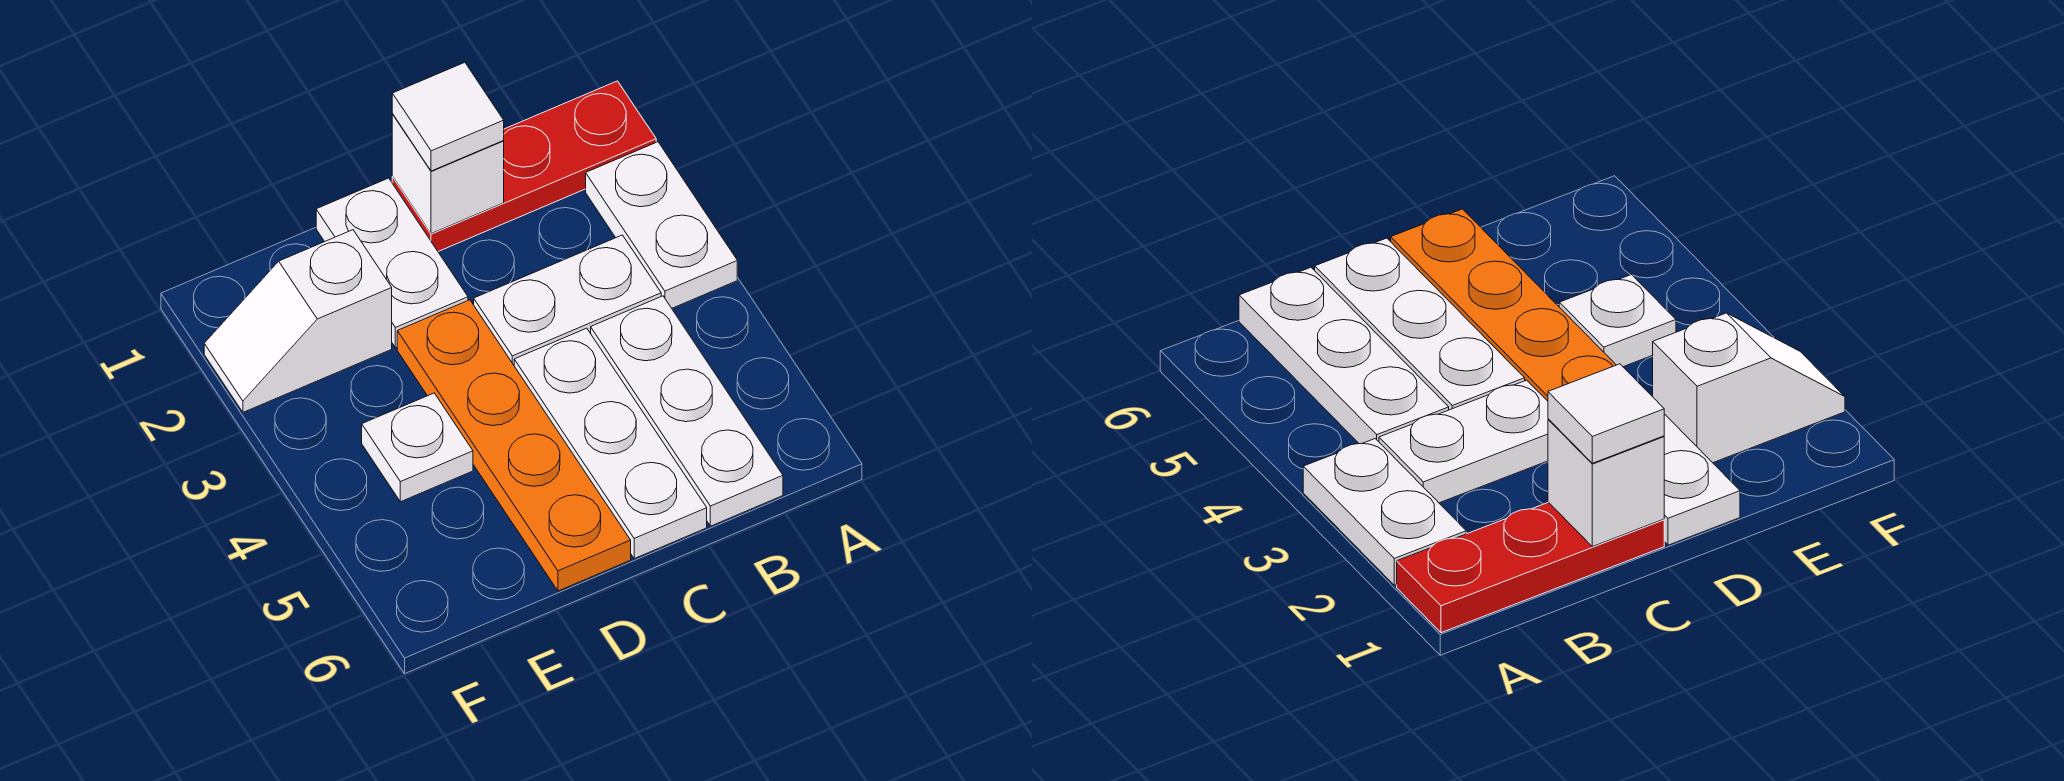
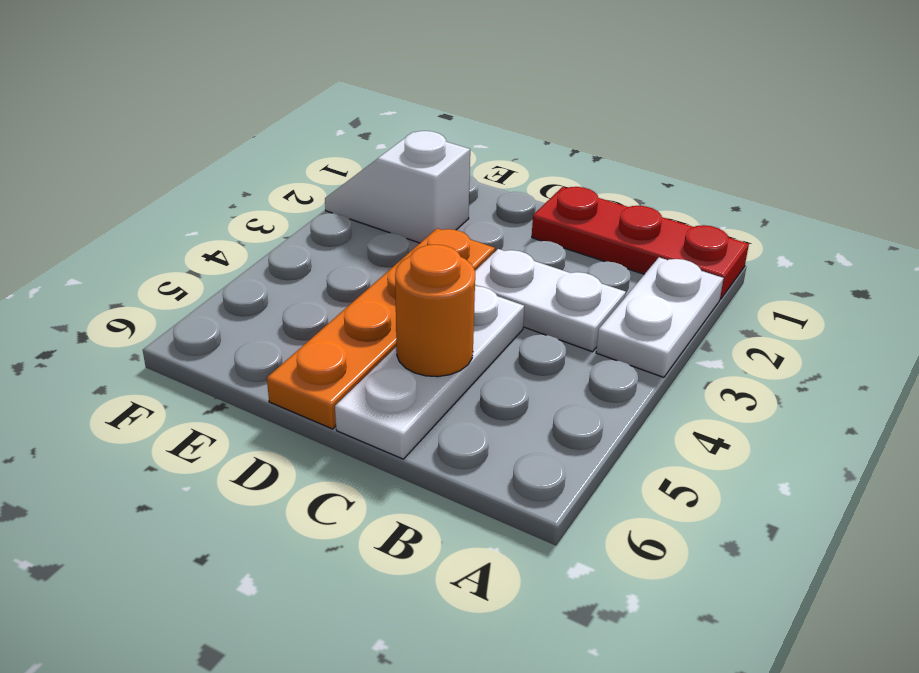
orange 1x1 round brick [395,245,475,377] -> none
none -> white 1x3 plate [591,296,783,526]
none -> white 1x2 plate [316,178,468,348]

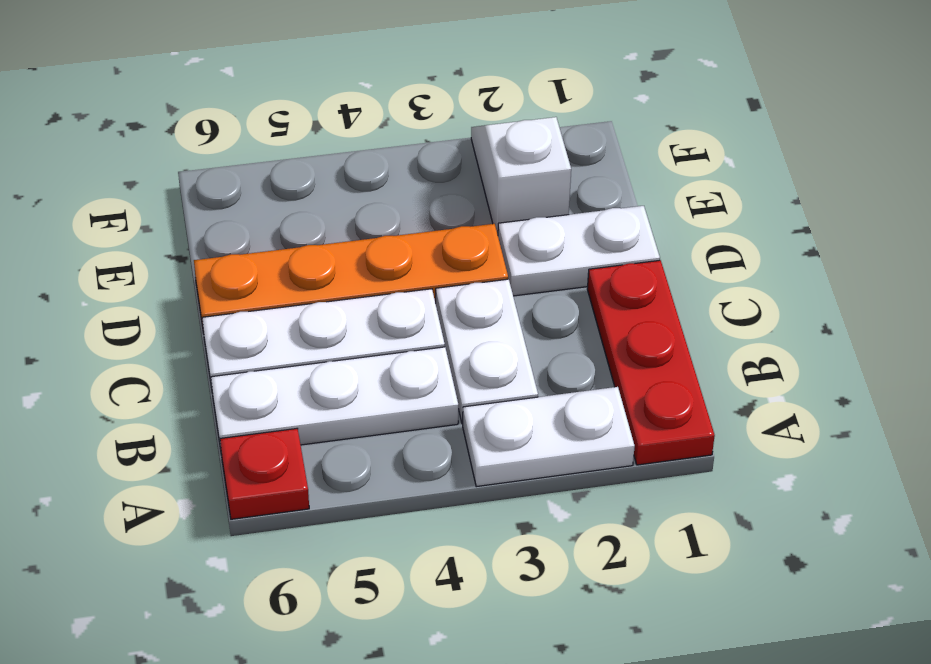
red 1x1 plate [220,429,309,519] -> none
none -> white 1x1 plate [362,393,473,502]
none -> white 1x1 brick [392,114,504,234]

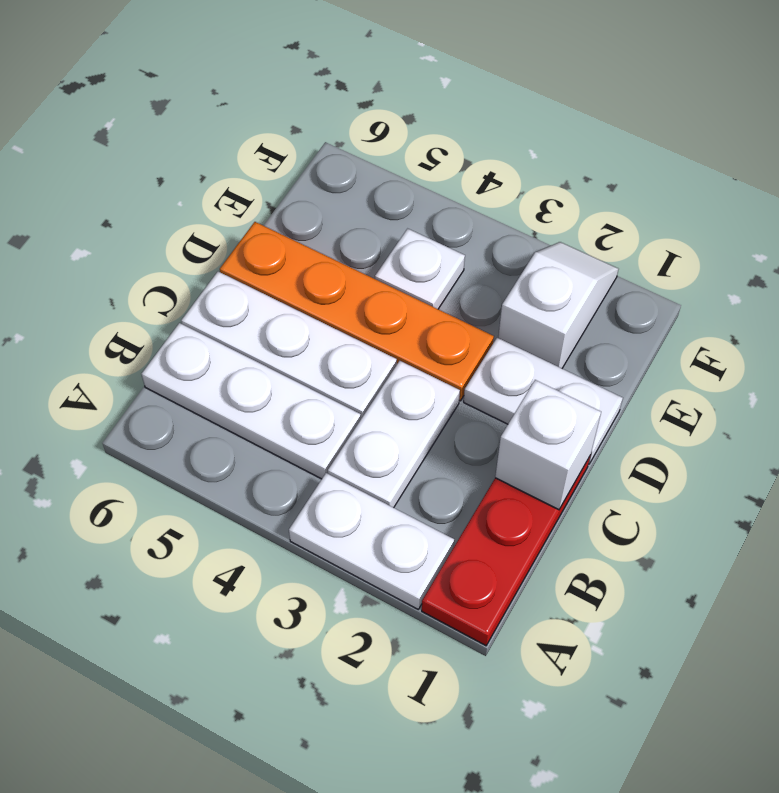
none -> white 1x1 tile [392,62,504,171]

